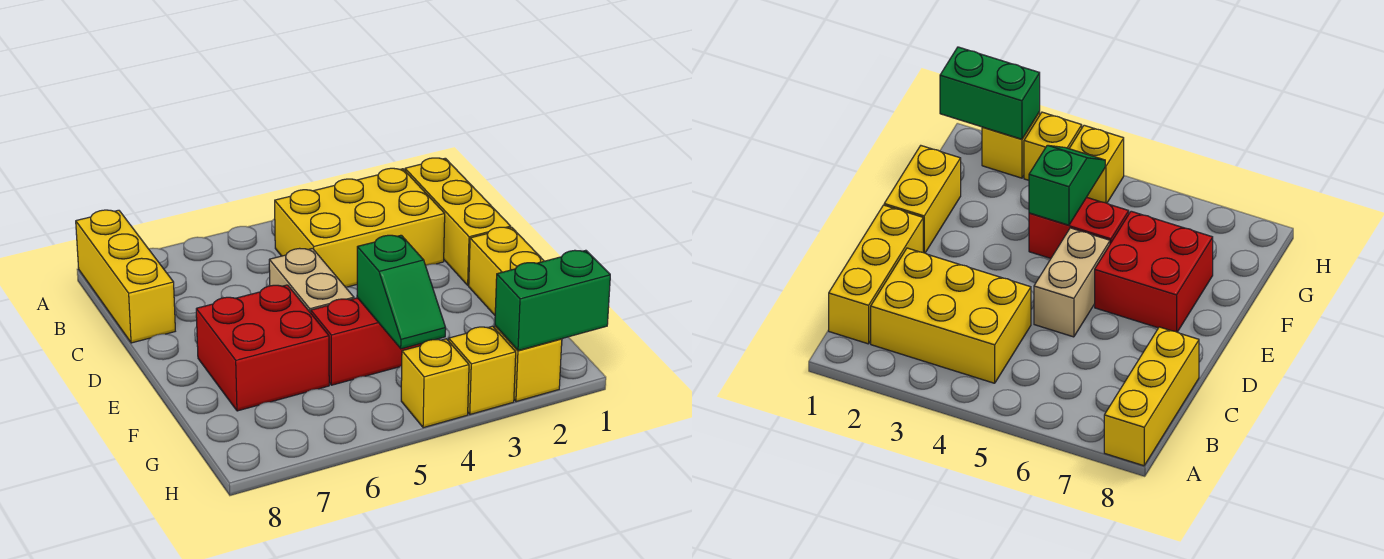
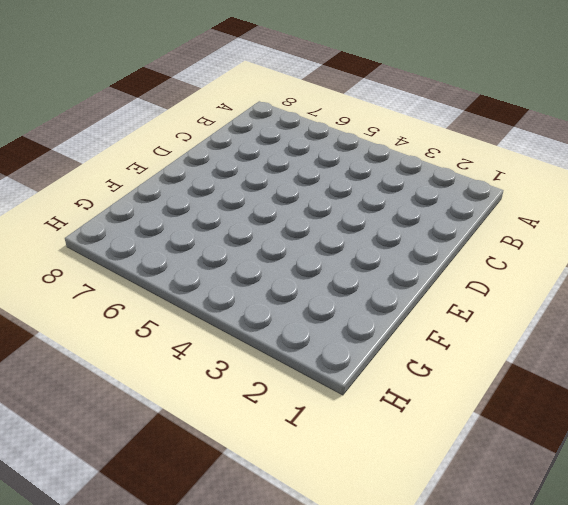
none -> yellow 1x3 brick [76,210,175,343]
none -> yellow 1x3 brick [405,158,511,285]
none -> yellow 2x3 brick [275,168,445,287]

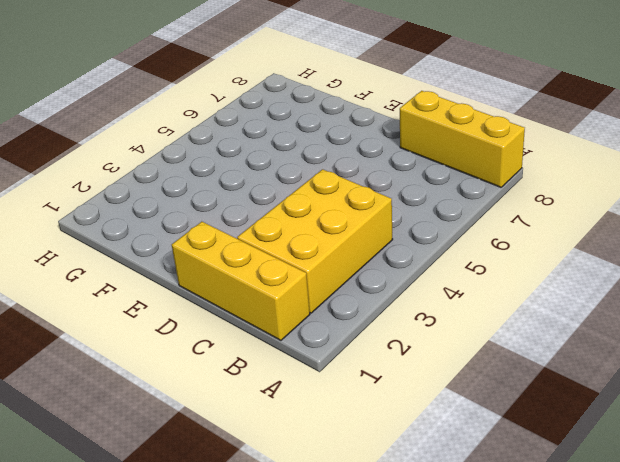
none -> tan 1x2 brick [269,248,354,313]
none -> yellow 1x2 brick [469,227,544,315]
none -> red 2x2 brick [196,285,329,411]

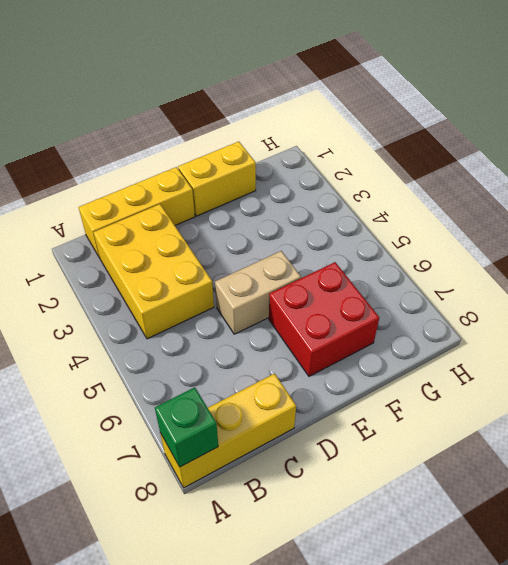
green 1x1 brick [155,387,218,467] -> none
none -> red 1x2 brick [311,298,422,385]
none -> yellow 1x1 brick [495,326,562,402]
none -> yellow 1x1 brick [449,326,516,414]

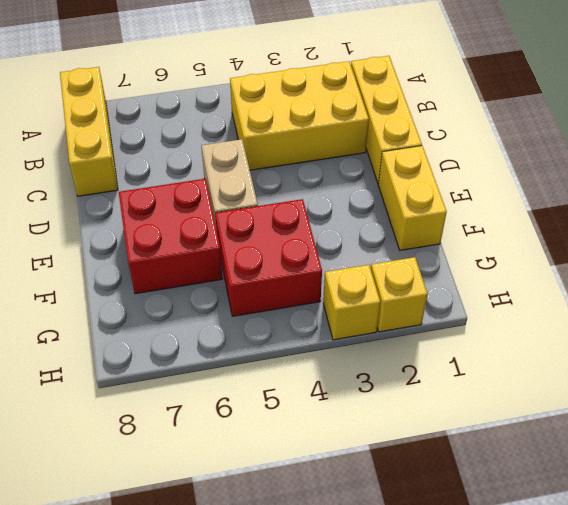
red 2x2 brick [215,199,322,316] -> red 1x2 brick [311,298,422,385]
none -> yellow 1x1 brick [401,339,469,428]
none -> green 1x2 slope [357,235,446,349]
none -> green 1x2 brick [495,250,610,351]

